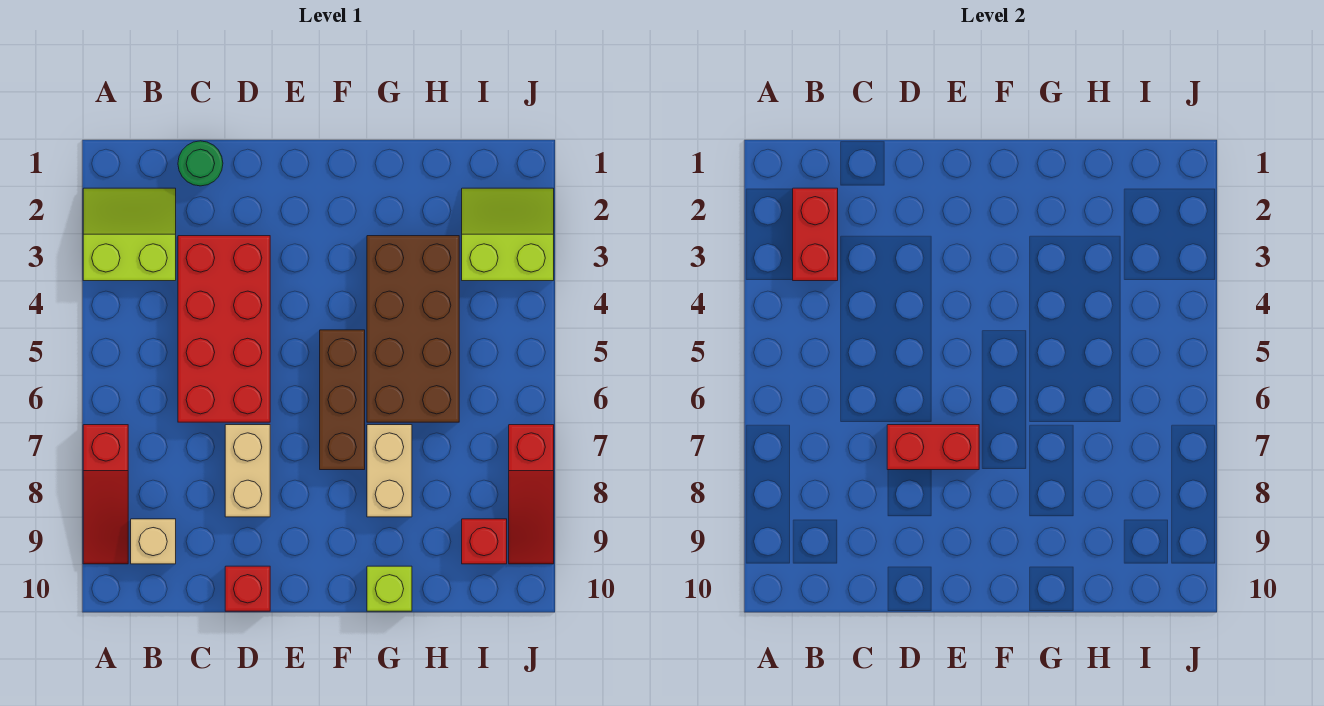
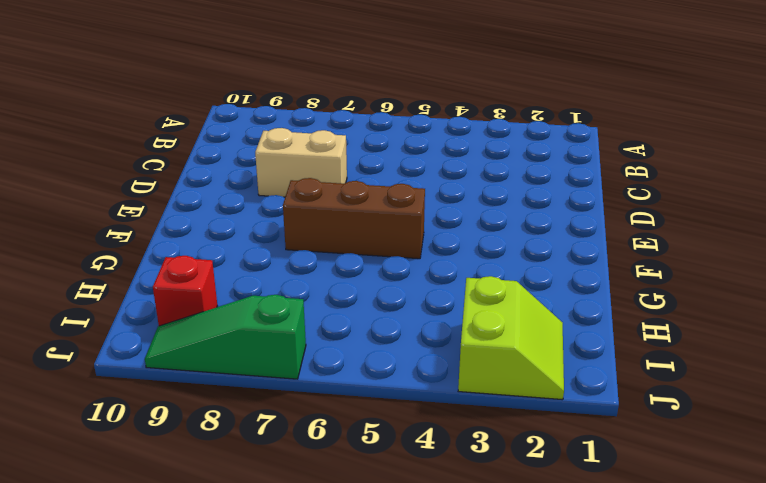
green 1x3 slope [145,295,306,379] -> red 1x3 slope [509,425,554,564]
none -> lime 2x2 slope [83,188,176,281]
none -> red 1x3 slope [83,425,128,564]
none -> tan 1x1 brick [131,519,176,564]

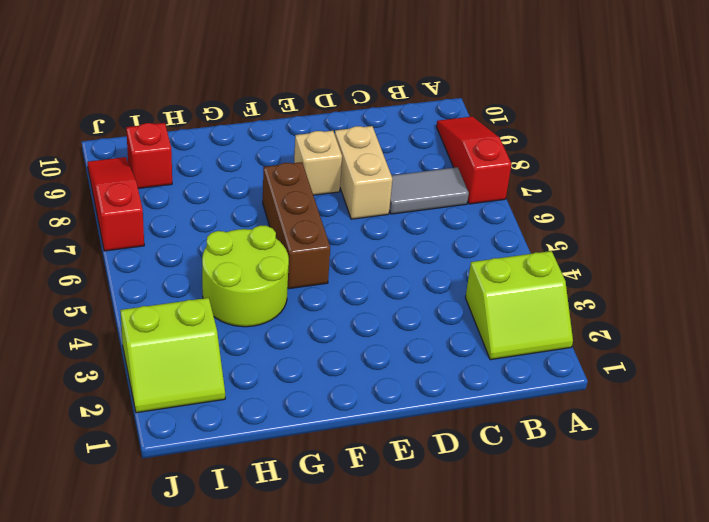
grey 1x2 tile [389,167,469,214] -> none
tan 1x1 brick [294,131,342,195] -> tan 1x1 brick moved to [131,519,176,564]
lime 2x2 round brick [202,225,289,327] -> brown 2x4 brick [367,236,459,422]
none -> green 1x1 round brick [178,141,223,186]
none -> red 2x4 brick [178,236,270,422]
none -> red 1x1 brick [225,566,270,611]

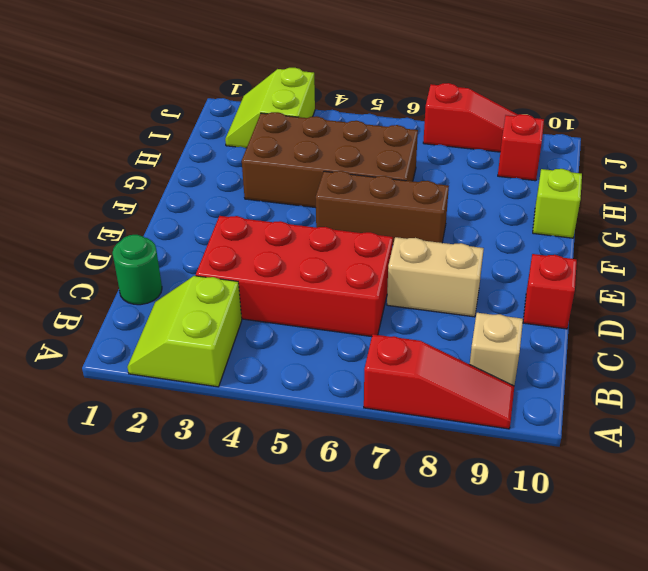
none -> tan 1x2 brick [367,425,412,517]
none -> red 1x2 brick [793,188,838,281]
none -> red 1x2 brick [887,425,979,470]

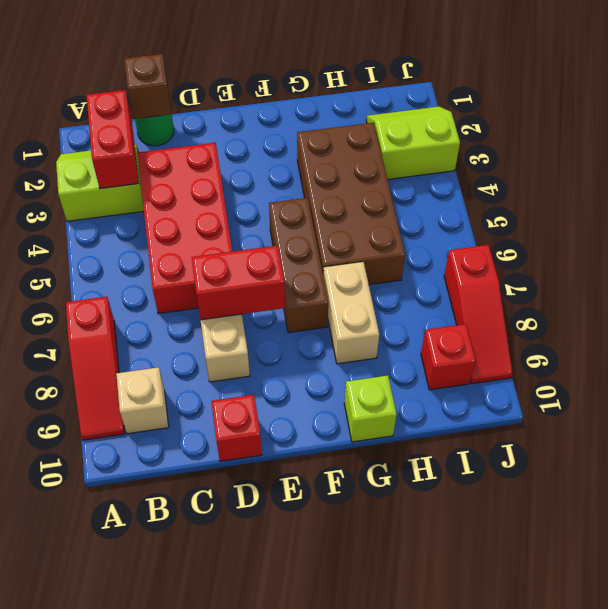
brown 1x1 brick [124,54,171,119] -> none

